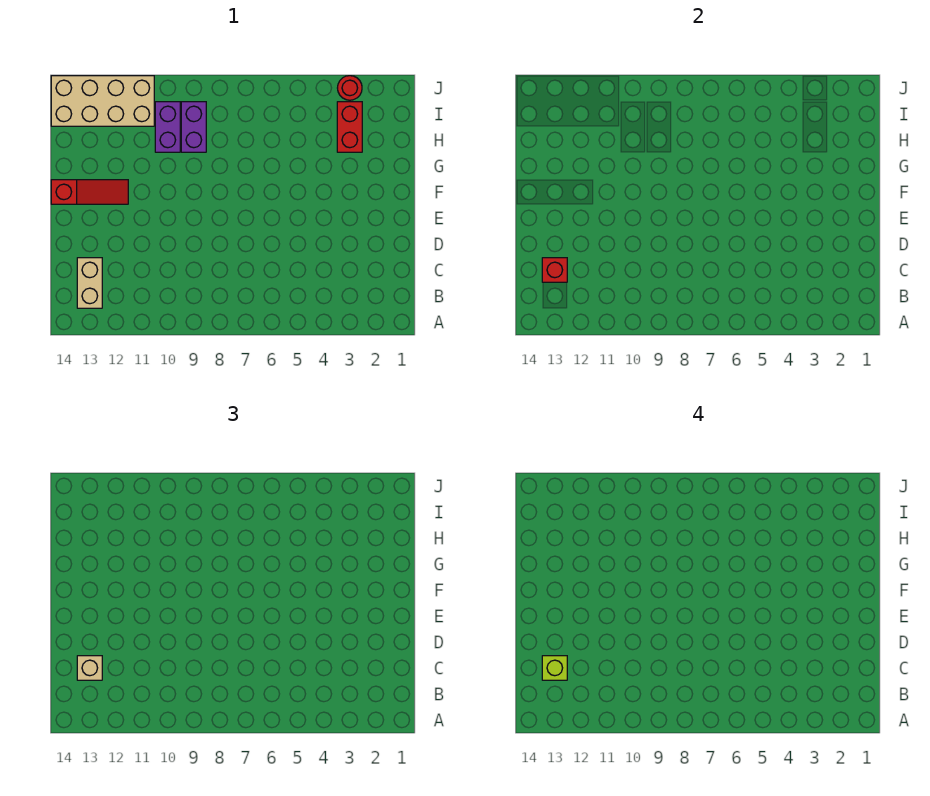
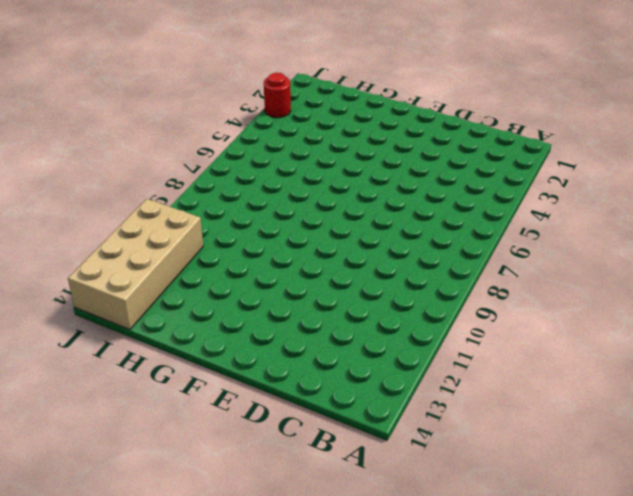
none -> tan 1x2 brick [77,258,102,308]
none -> red 1x3 slope [51,180,128,204]

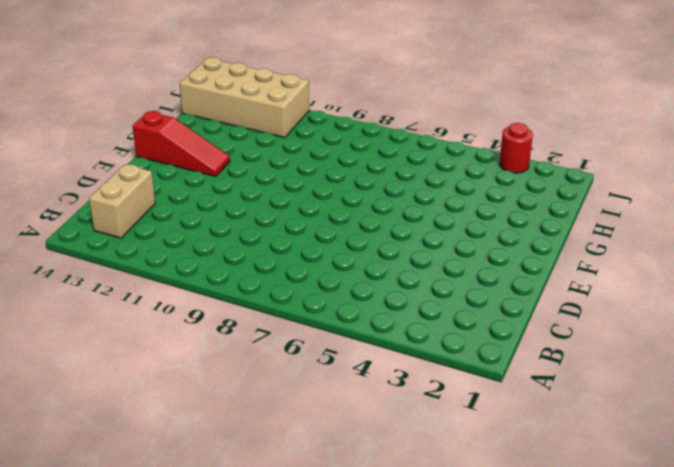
none -> red 1x2 brick [337,102,362,152]
none -> purple 1x2 brick [181,102,206,152]

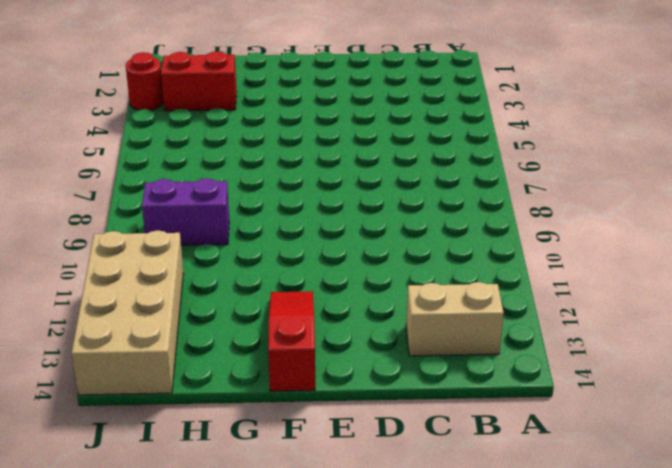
none -> purple 1x2 brick [155,102,180,152]
none -> red 1x1 brick [542,258,567,282]

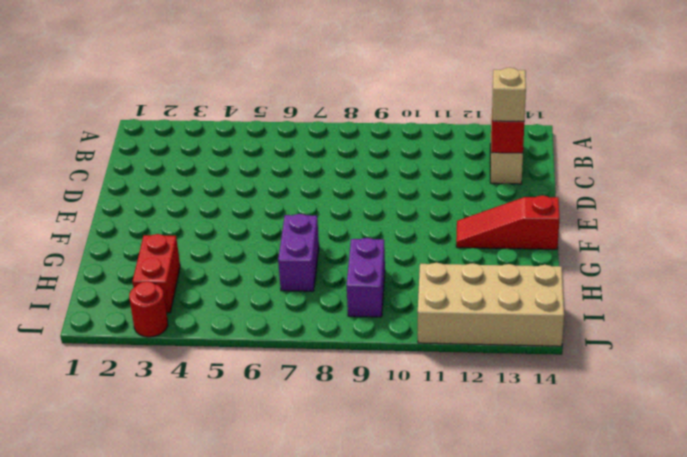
purple 1x2 brick [278,214,319,291] -> purple 1x2 brick moved to [155,102,180,152]
none -> lime 1x1 brick [542,656,567,680]

